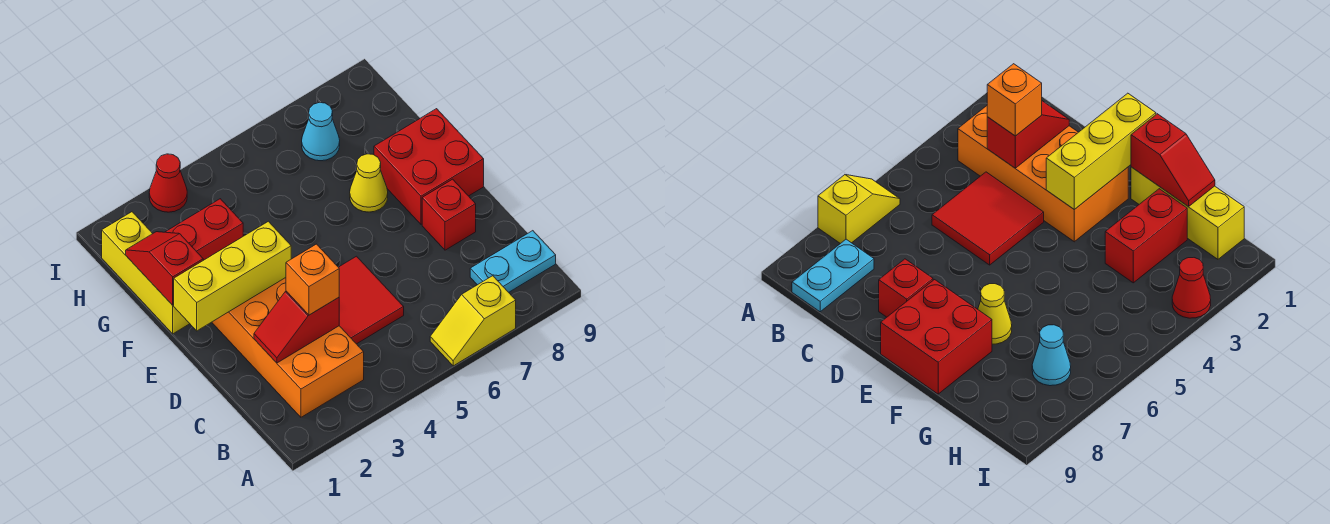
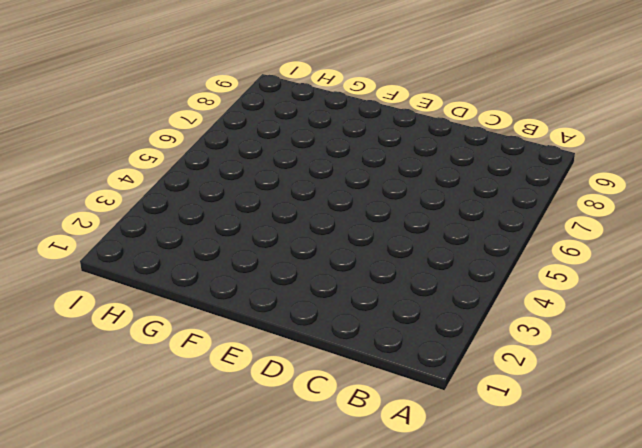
none -> yellow 1x2 slope [430,276,516,366]
none -> orange 2x4 brick [212,278,364,417]
none -> cyan 1x2 plate [470,231,556,292]

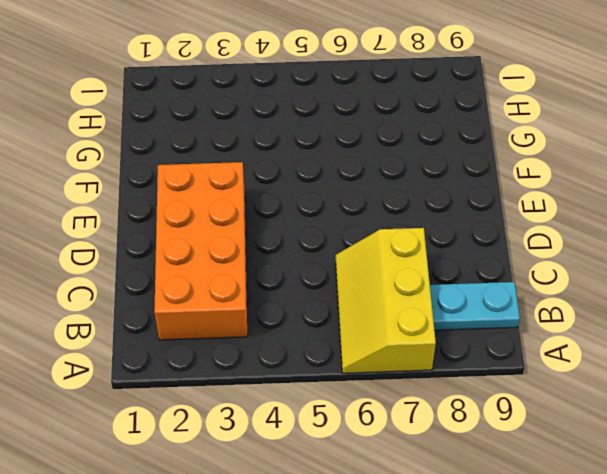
yellow 2x3 slope [336,228,436,373] -> yellow 1x2 slope [430,276,516,366]
none -> red 2x2 tile [339,256,404,344]
none -> red 1x1 brick [422,179,476,250]
none -> red 2x2 brick [374,109,484,224]

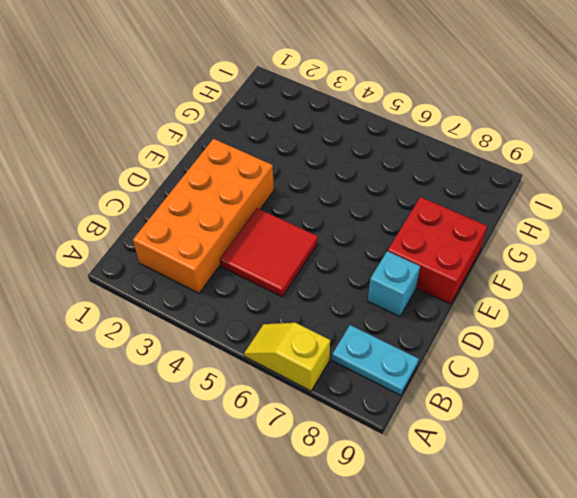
cyan 1x1 brick [368,251,420,317] -> red 1x1 brick [422,179,476,250]
none -> yellow 1x3 brick [102,212,190,334]
none -> yellow 1x1 cone [350,154,388,212]
none -> red 1x2 brick [166,199,243,260]

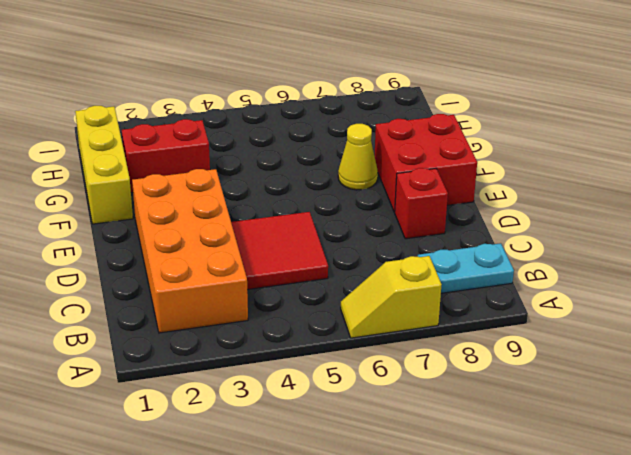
none -> cyan 1x1 cone [302,102,340,161]
none -> red 1x1 cone [149,154,187,212]
none -> red 1x2 slope [254,291,339,363]

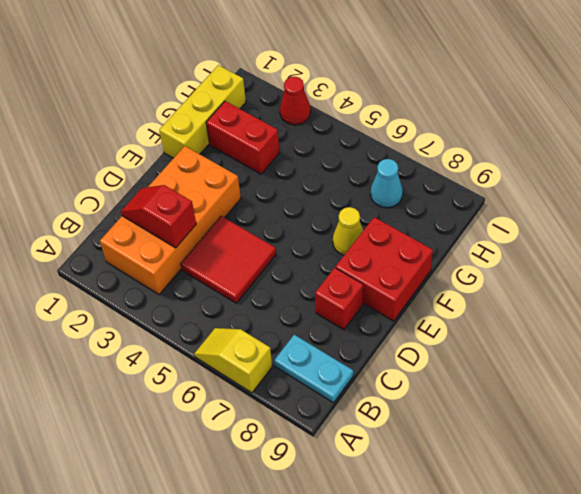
none -> yellow 1x3 brick [174,221,291,331]
none -> red 1x2 slope [126,232,203,305]
none -> orange 1x1 brick [286,244,339,315]

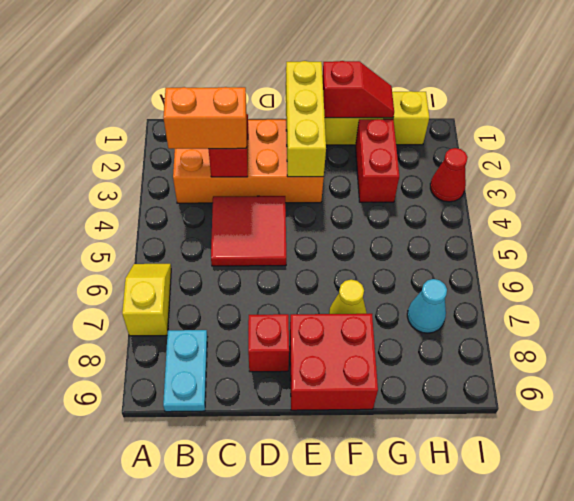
orange 1x2 brick [163,87,247,149] -> orange 1x1 brick [286,244,339,315]

